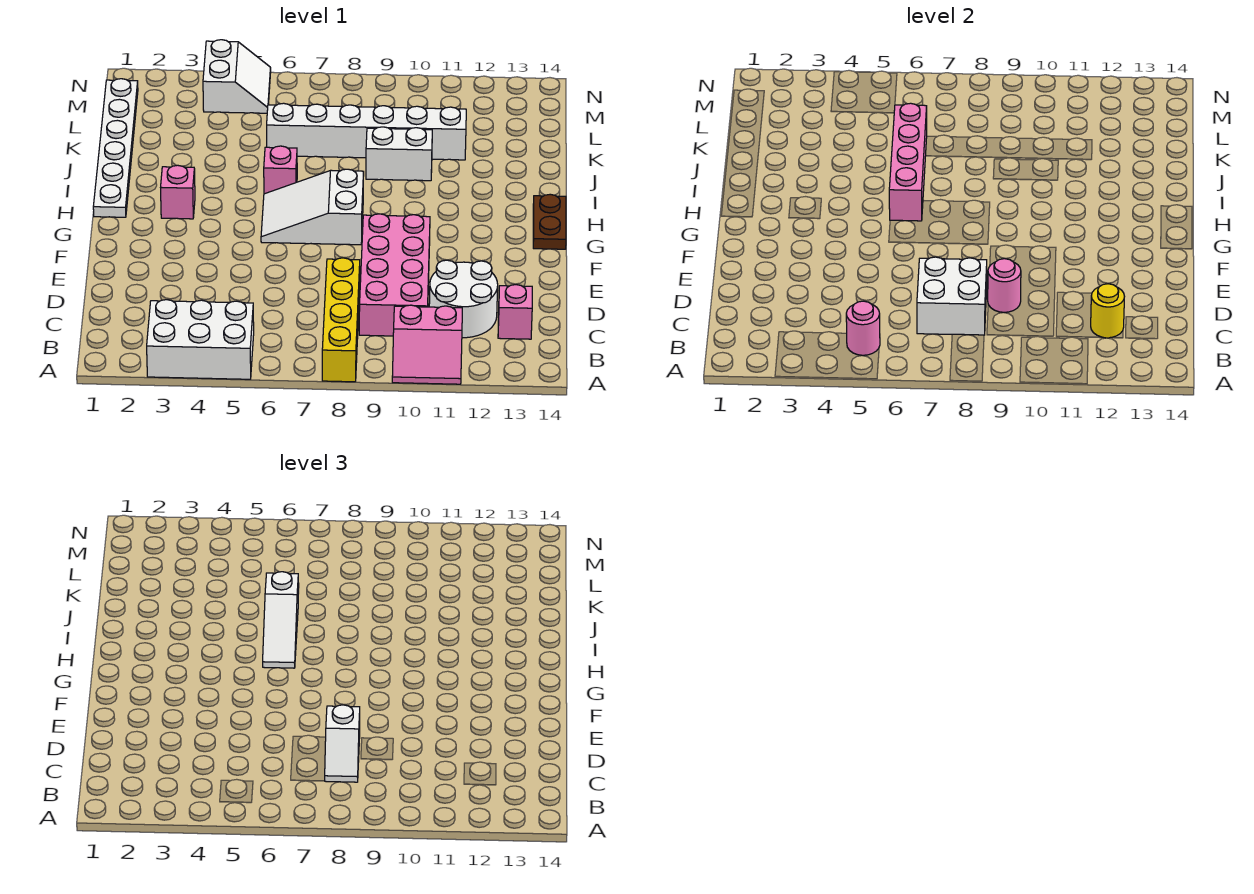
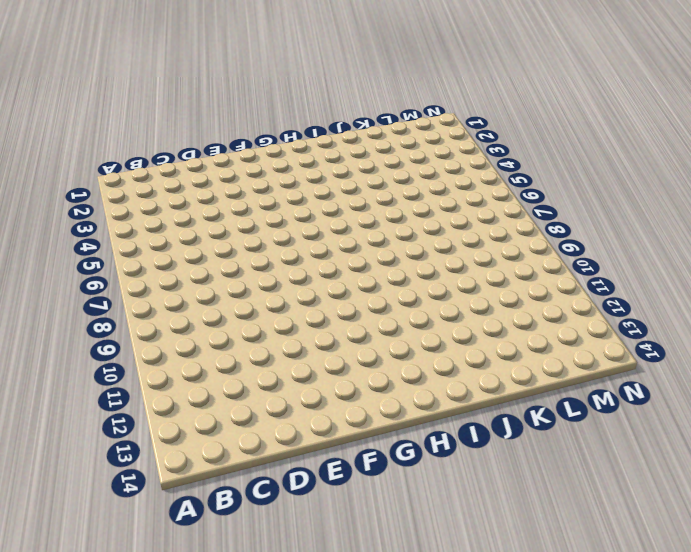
none -> white 2x3 brick [147,300,254,379]
none -> yellow 1x4 brick [322,258,360,382]
none -> pink 2x2 slope [392,305,462,384]

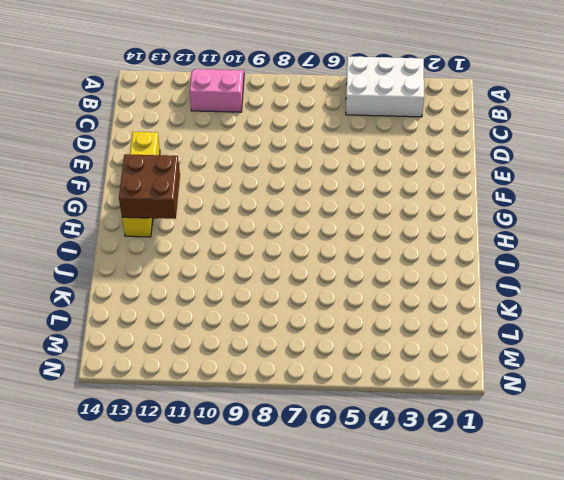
yellow 1x4 brick [122,132,160,237] -> yellow 1x4 brick moved to [322,258,360,382]
brown 2x2 brick [119,154,180,219] -> none
none -> pink 2x4 brick [359,214,430,336]
none -> white 2x2 round brick [429,260,498,338]
none -> pink 1x1 brick [498,285,532,339]

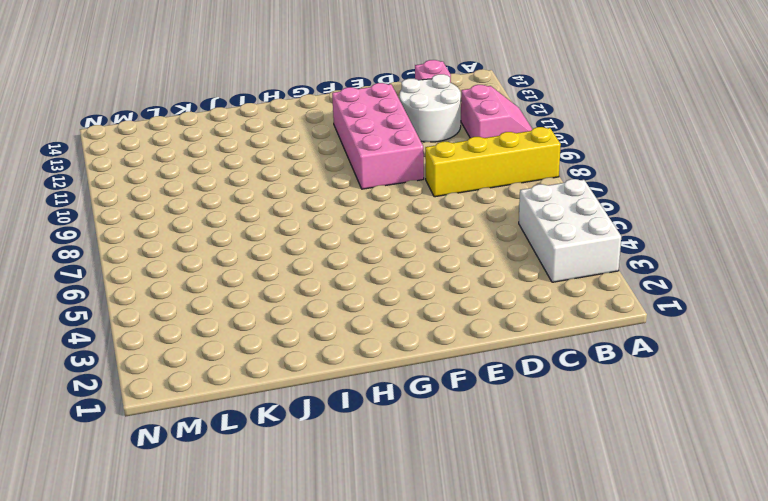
pink 2x4 brick [332,83,424,189] -> pink 2x4 brick turned to [359,214,430,336]
none -> white 2x3 slope [261,169,364,245]
none -> brown 1x2 plate [533,194,566,249]
none -> white 1x6 plate [93,79,138,217]

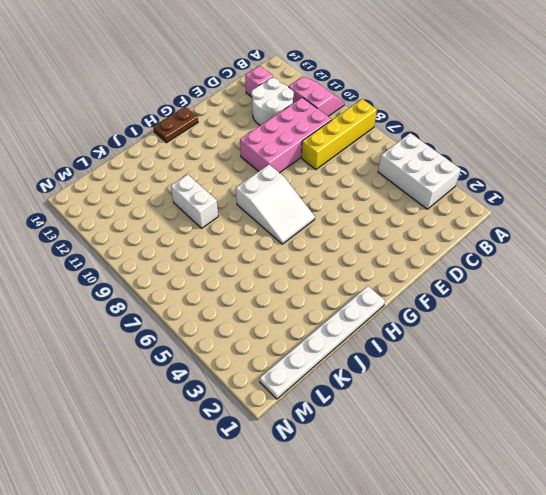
none -> pink 1x1 brick [161,165,195,219]
none -> pink 1x1 brick [264,146,297,194]
none -> white 1x6 brick [267,103,466,160]

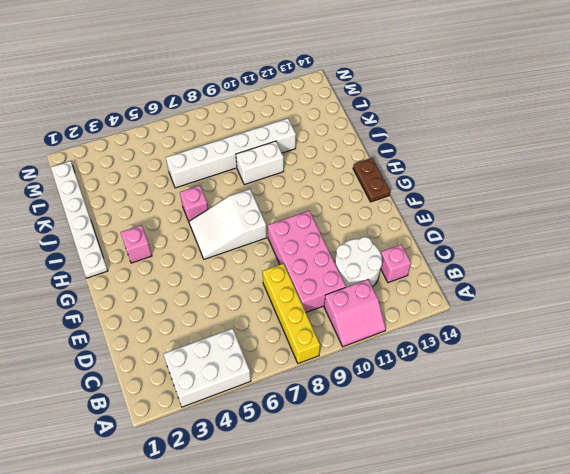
none -> white 2x2 slope [203,40,271,113]
none -> pink 1x1 round brick [846,301,880,355]
none -> white 2x2 brick [917,257,987,335]

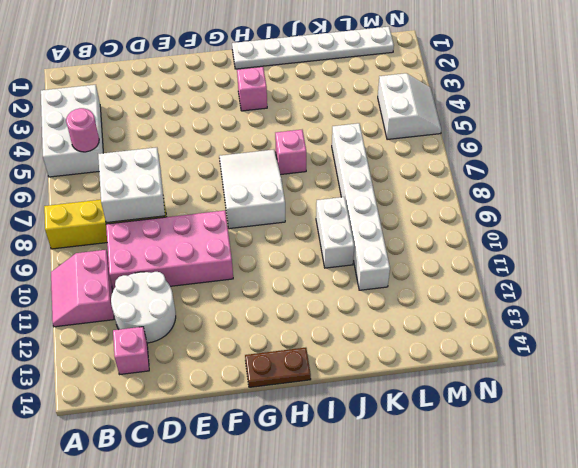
white 2x2 slope [378,73,441,140] -> white 2x2 slope turned to [203,40,271,113]
none -> yellow 1x1 round brick [1091,284,1125,338]
none -> pink 1x1 round brick [988,259,1021,312]
none -> pink 1x4 brick [889,103,927,221]

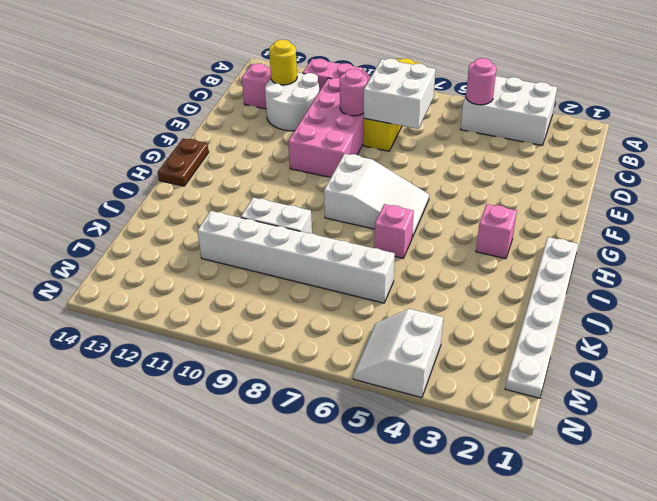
none -> pink 1x4 brick [889,103,927,221]
none -> white 1x2 slope [325,705,360,782]
none -> white 1x3 slope [263,572,298,668]

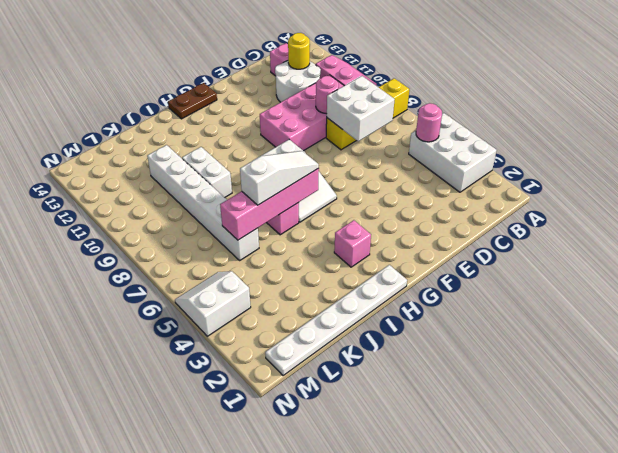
none -> white 1x2 slope [325,705,360,782]

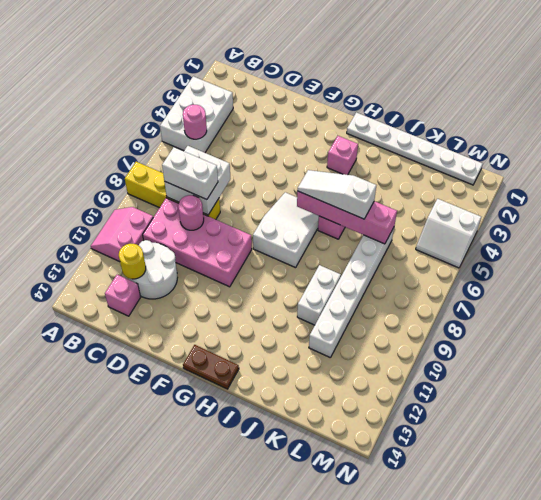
white 1x2 brick [162,147,218,200] -> white 1x2 slope [325,705,360,782]

